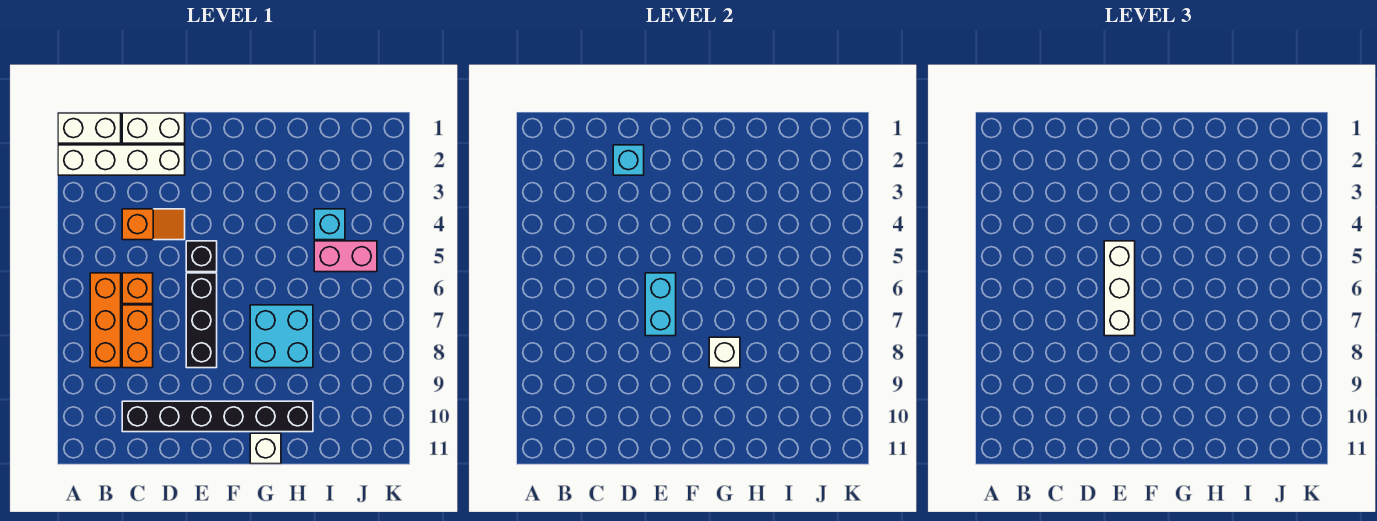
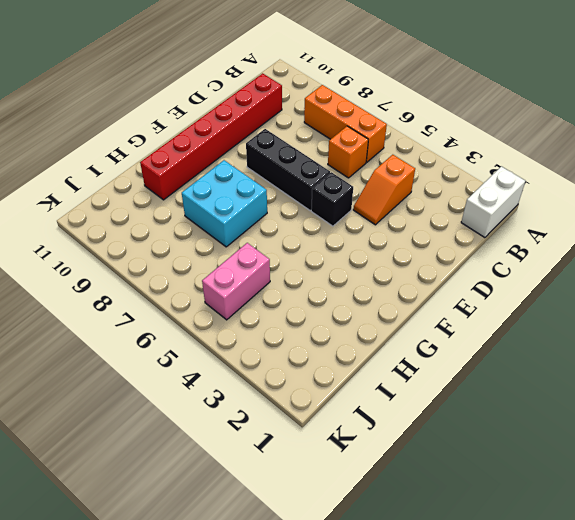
red 1x6 brick [140,73,282,200] -> black 1x6 brick [122,401,313,432]
none -> white 1x4 brick [58,145,185,175]
none -> white 1x2 brick [122,113,185,143]
none -> orange 1x2 brick [122,305,153,368]

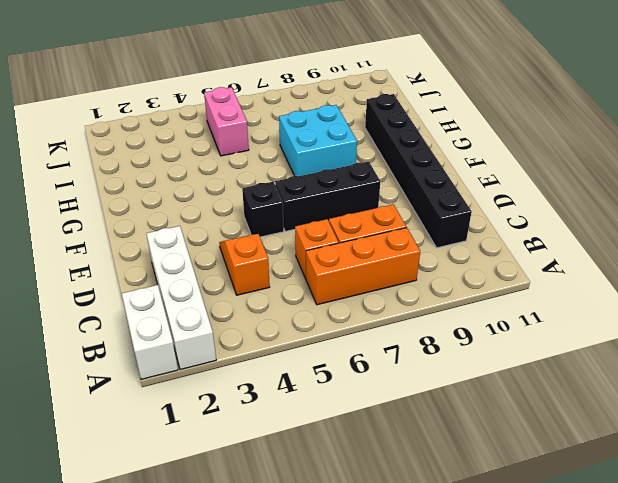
none -> white 1x2 brick [122,113,185,143]
none -> white 1x1 brick [250,433,281,464]
none -> cyan 1x1 brick [314,209,345,240]

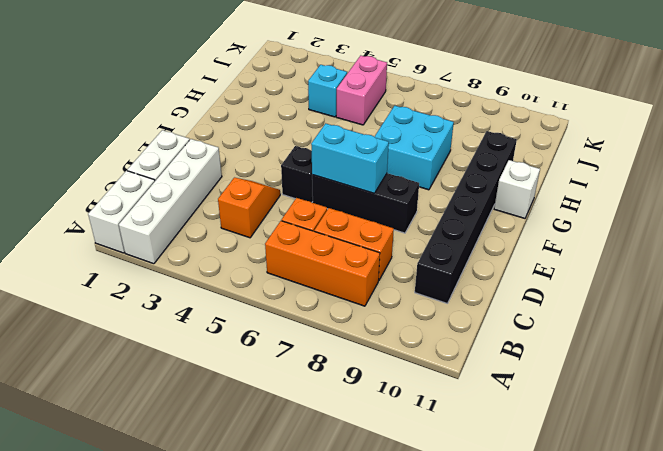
none -> cyan 1x1 brick [613,145,644,175]
none -> white 1x1 brick [709,337,740,368]
none -> white 1x3 brick [1104,241,1135,336]

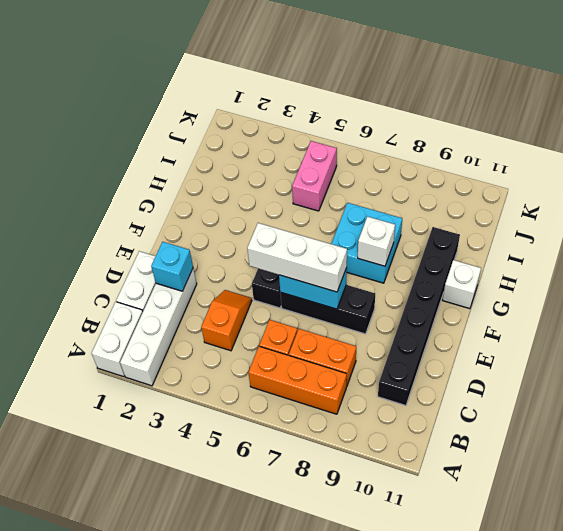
none -> cyan 1x1 brick [314,209,345,240]

